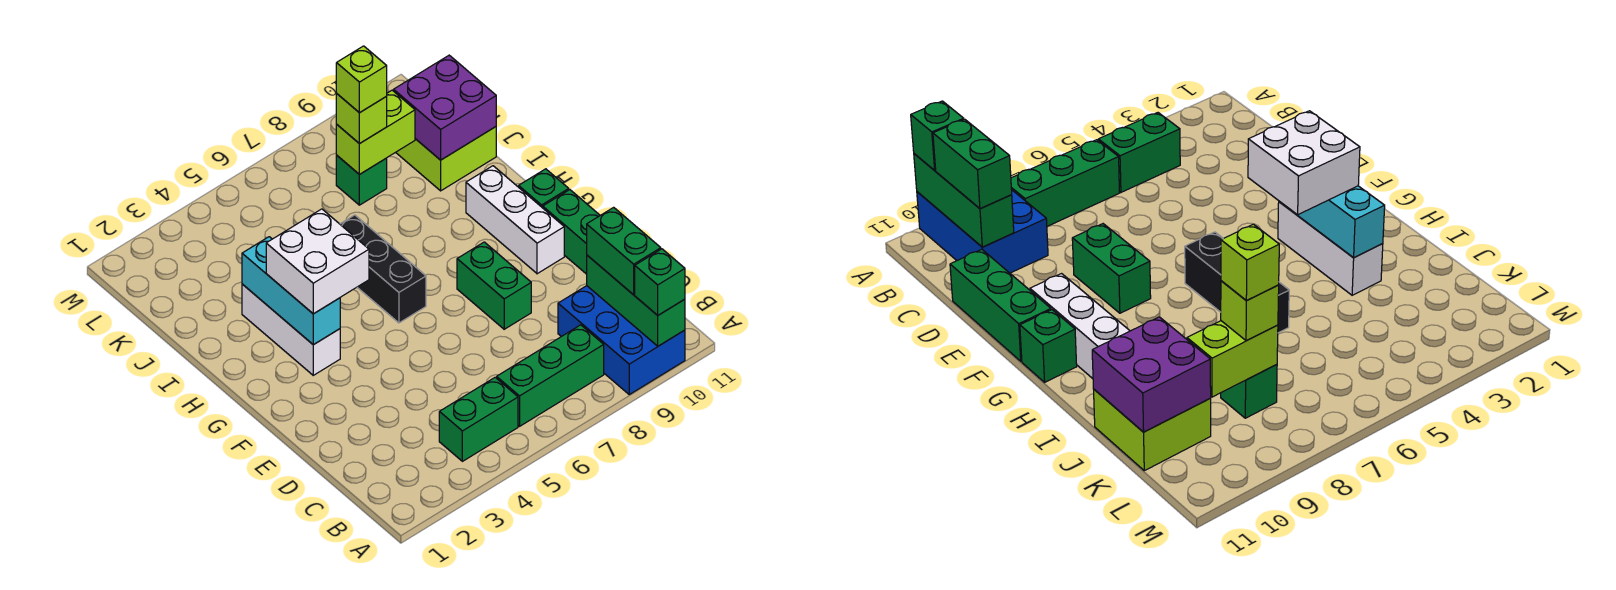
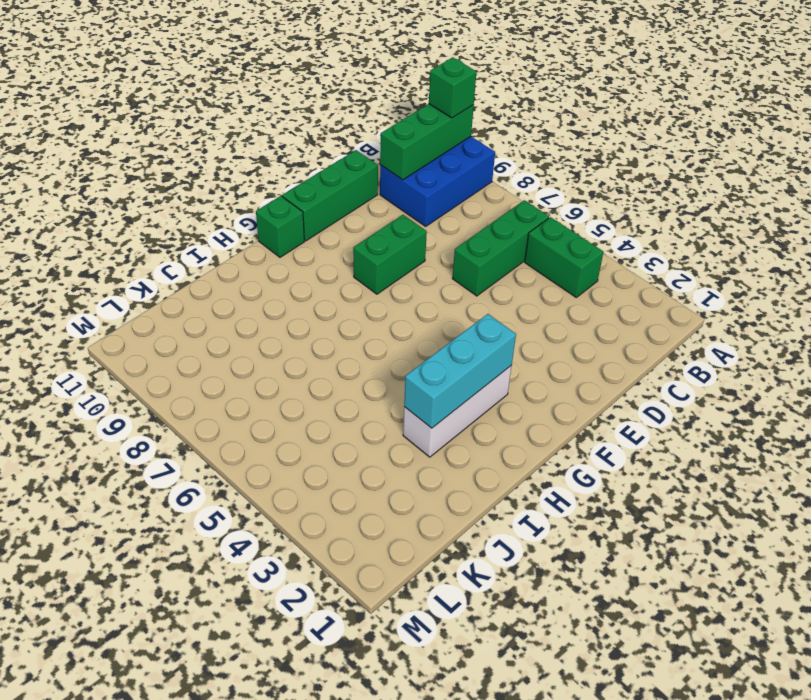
green 1x3 brick [452,200,549,296] -> green 1x3 brick turned to [497,325,604,426]
none -> white 1x3 brick [466,166,564,274]
none -> black 1x3 brick [340,215,426,323]
none -> lime 2x2 brick [396,127,496,191]

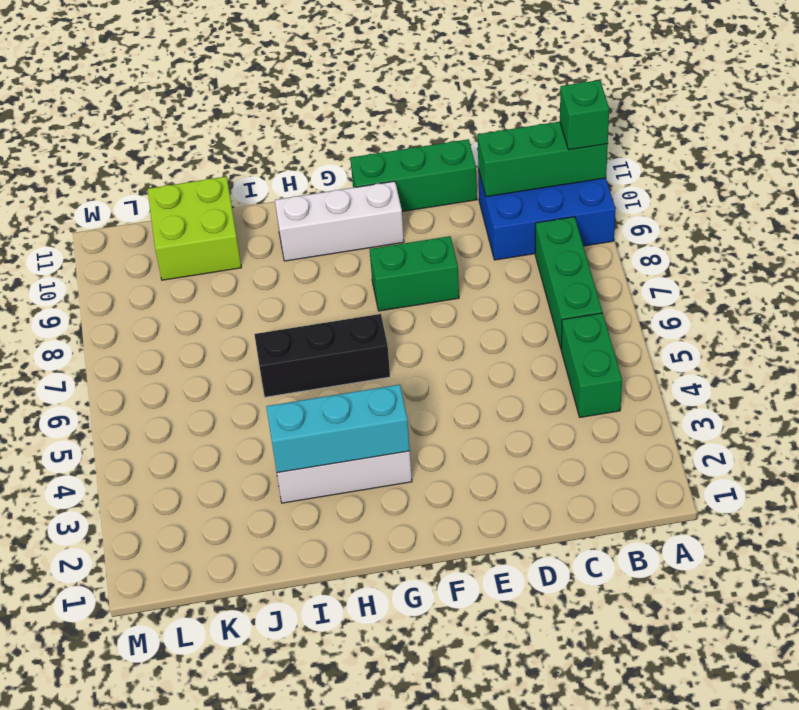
none -> green 1x1 brick [519,169,569,208]
none -> green 1x1 brick [336,155,387,205]
none -> purple 2x2 brick [394,55,496,160]

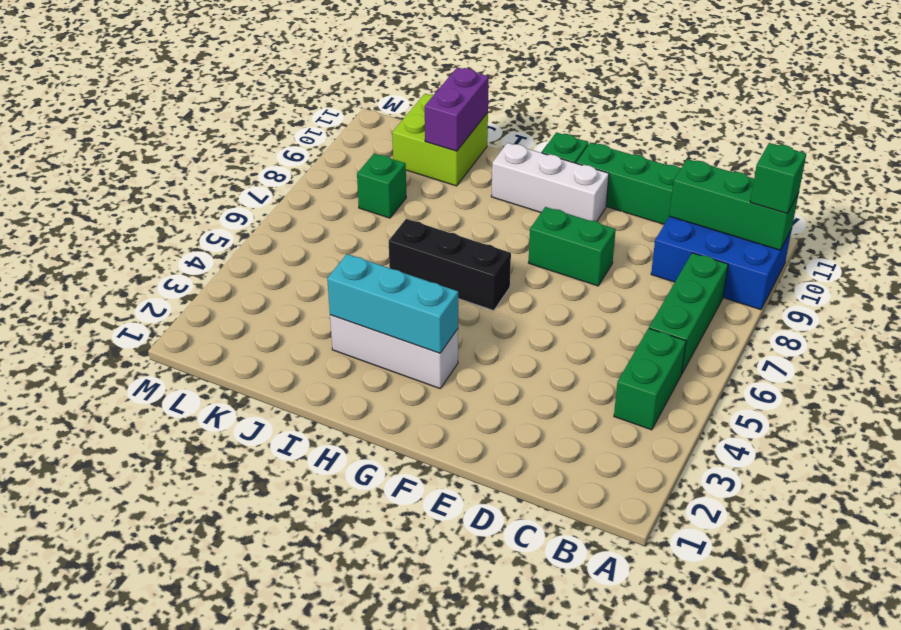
purple 1x2 brick [425,67,489,151] -> purple 2x2 brick [394,55,496,160]
none -> lime 1x2 brick [336,90,415,174]
none -> green 1x2 brick [587,207,661,295]
none -> white 2x2 brick [266,209,369,314]

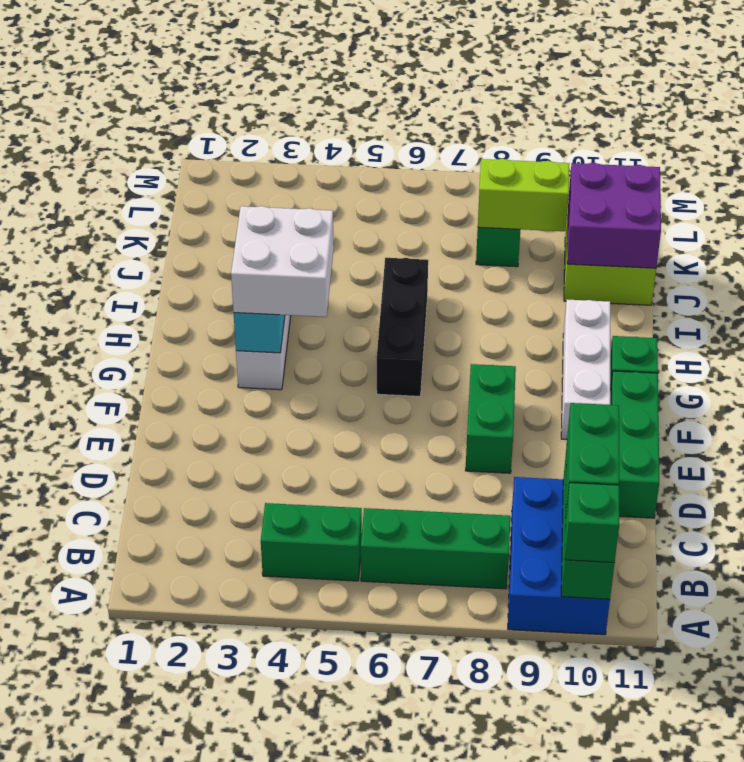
none -> lime 1x1 brick [336,94,387,144]
none -> lime 1x1 brick [336,46,387,113]

